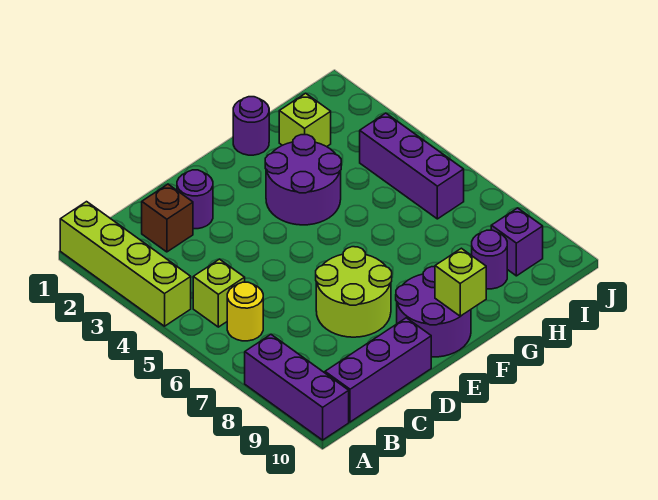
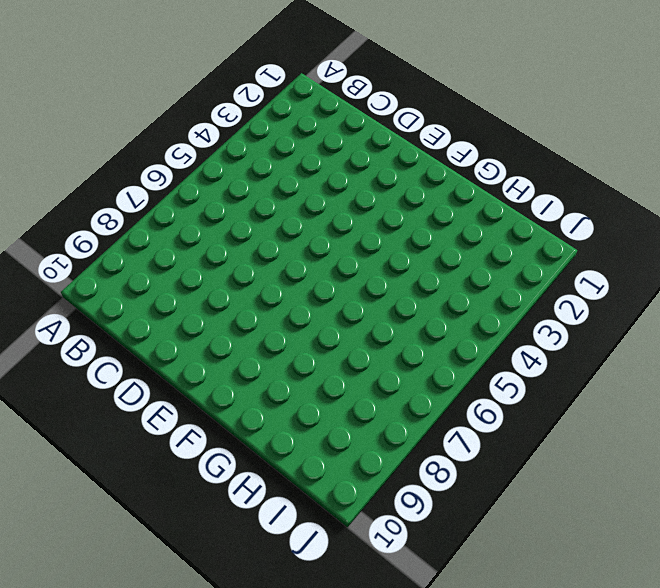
none -> lime 1x4 brick [60,202,191,326]
none -> purple 1x3 brick [245,334,349,440]
none -> lime 1x1 brick [193,259,245,327]

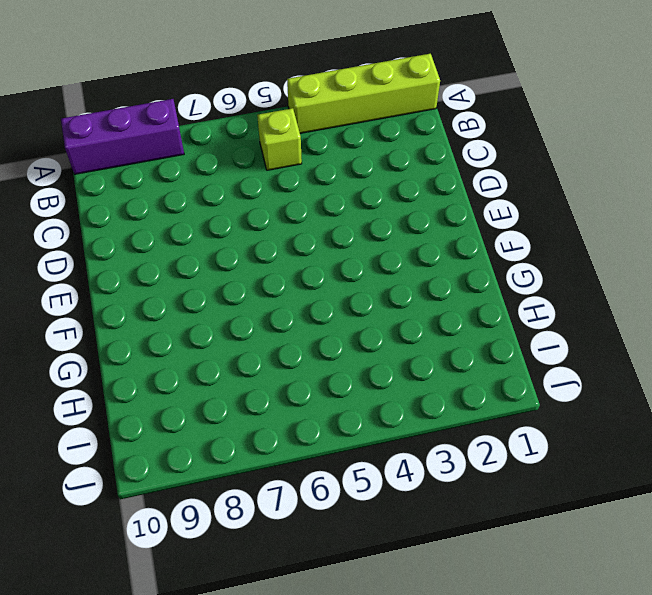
none -> yellow 1x1 round brick [227,282,263,341]
none -> purple 1x3 brick [325,318,431,422]
none -> brown 1x1 brick [142,184,193,252]

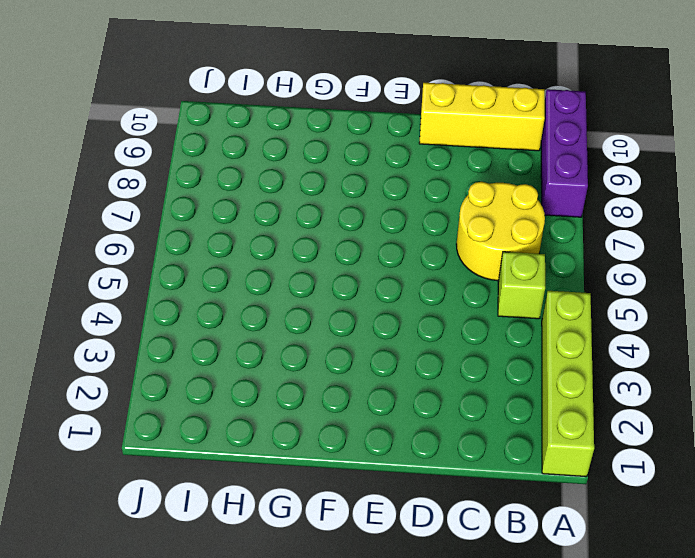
yellow 2x2 round brick [456,182,545,281] -> yellow 1x1 round brick [227,282,263,341]
yellow 1x3 brick [419,83,545,151] -> purple 1x3 brick [325,318,431,422]
none -> brown 1x1 brick [142,184,193,252]
none -> purple 1x1 round brick [177,170,213,229]
none -> lime 2x2 round brick [316,247,392,337]

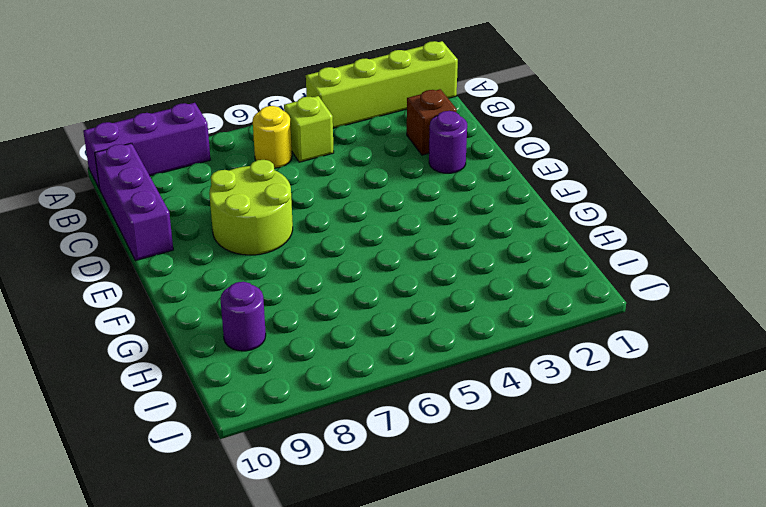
none -> purple 2x2 round brick [396,267,471,357]
none -> purple 2x2 round brick [265,135,341,225]
none -> purple 1x1 round brick [233,97,269,155]

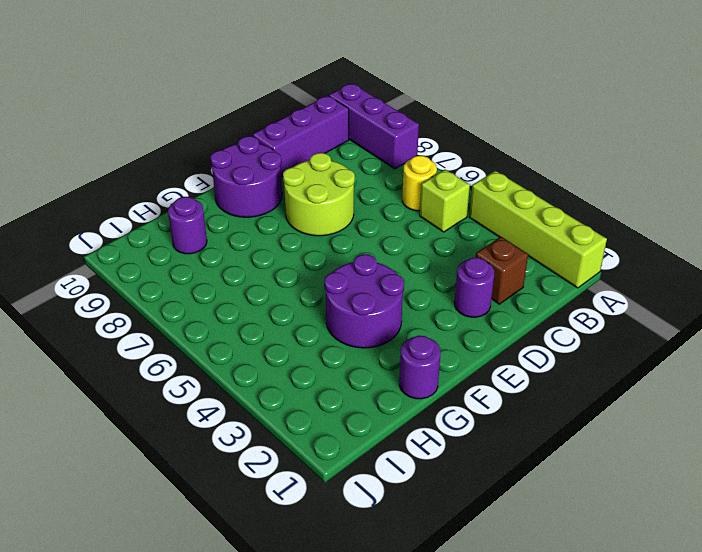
none -> lime 1x1 brick [279,93,331,147]
none -> purple 1x3 brick [360,113,464,219]
none -> purple 1x1 brick [491,208,543,276]

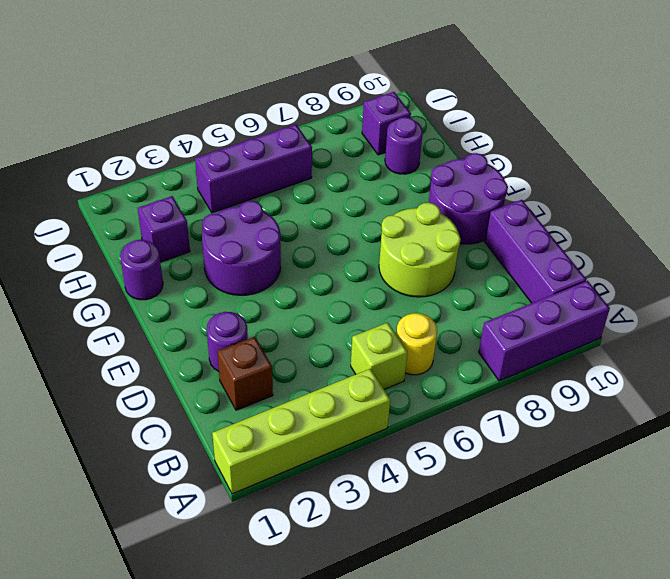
purple 1x1 brick [138,196,190,262] -> lime 1x1 brick [279,93,331,147]
none -> lime 1x1 brick [435,248,486,316]

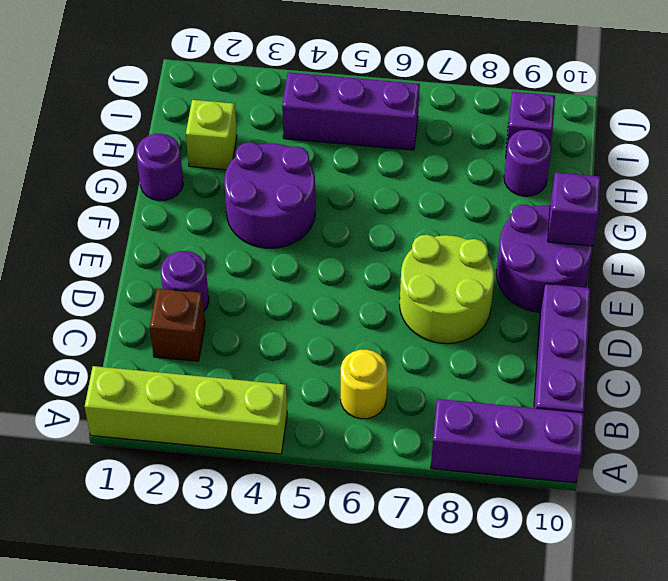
purple 1x1 brick [548,172,601,246] -> lime 1x1 brick [435,248,486,316]
none -> lime 1x1 brick [193,259,245,327]

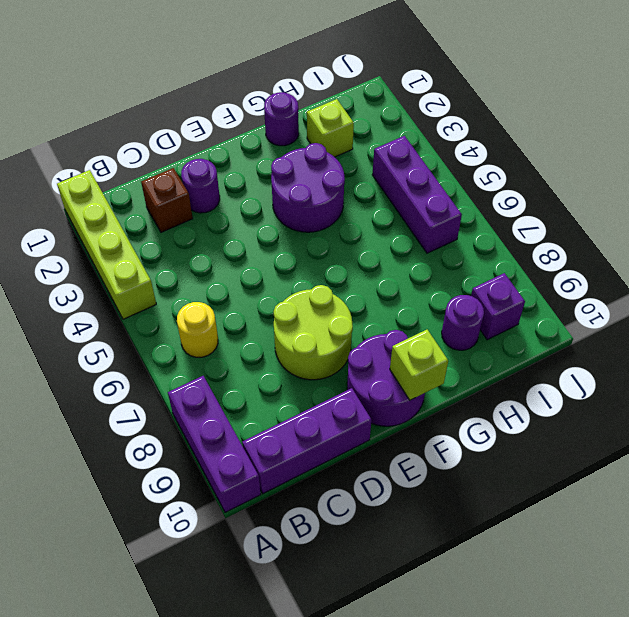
none -> lime 1x1 brick [193,259,245,327]

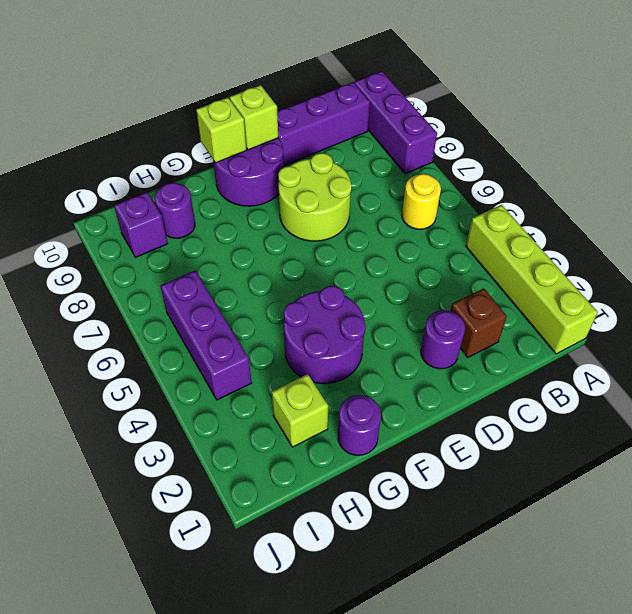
lime 1x1 brick [230,85,278,150] -> lime 1x1 brick moved to [193,259,245,327]

